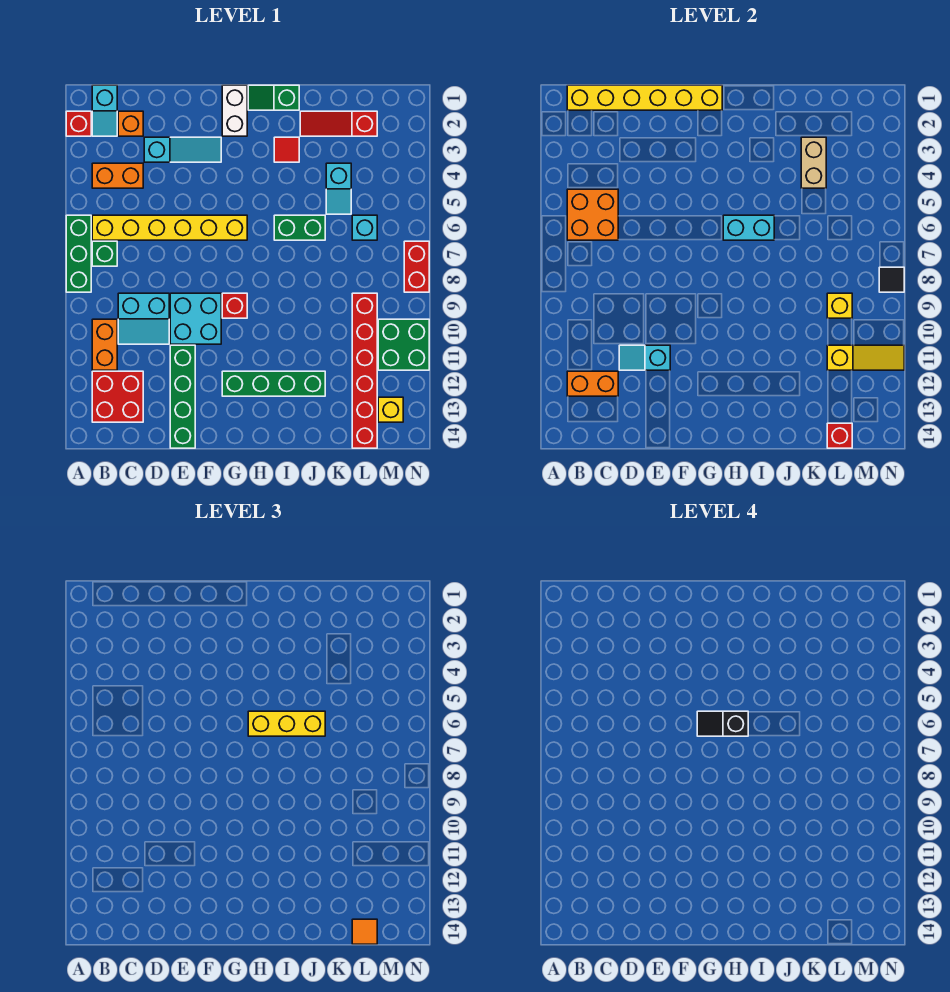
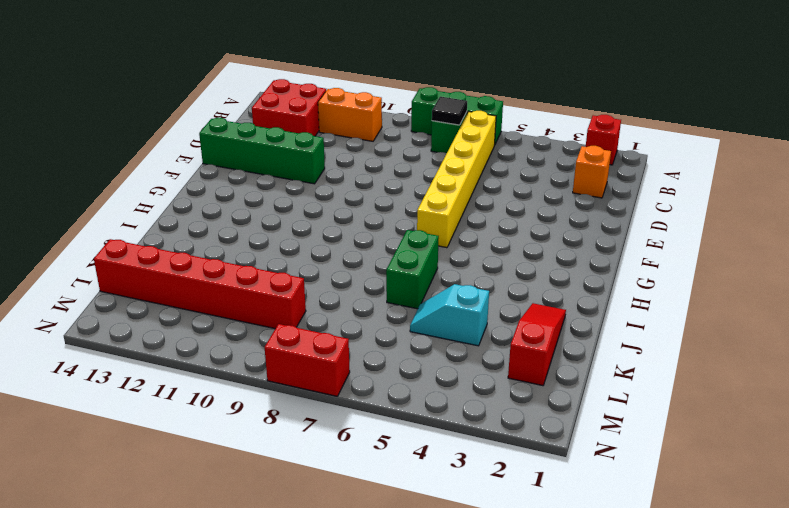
black 1x1 tile [432,97,467,125] -> black 1x1 tile moved to [879,267,904,292]
none -> cyan 1x2 slope [92,85,117,136]
none -> orange 1x2 brick [92,163,143,188]
none -> cyan 2x2 slope [118,293,169,344]
none -> cyan 1x3 slope [144,137,221,162]

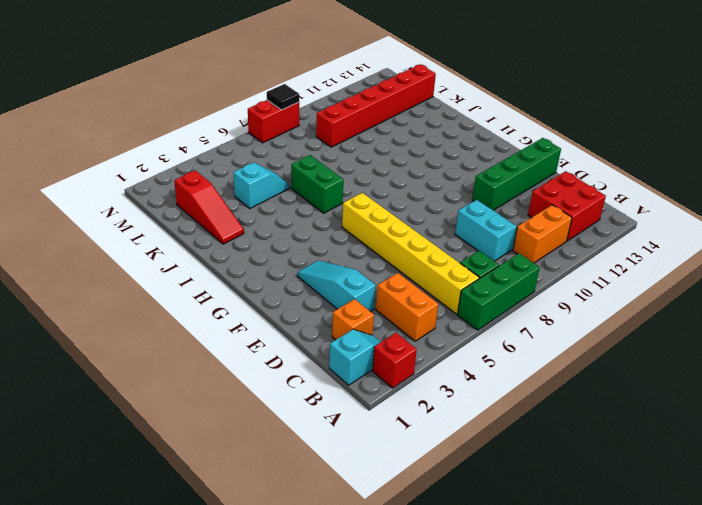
none -> cyan 2x2 brick [170,293,221,344]
none -> white 1x2 brick [222,85,247,136]
none -> red 1x1 brick [222,293,247,318]
none -> green 1x4 brick [222,371,325,396]

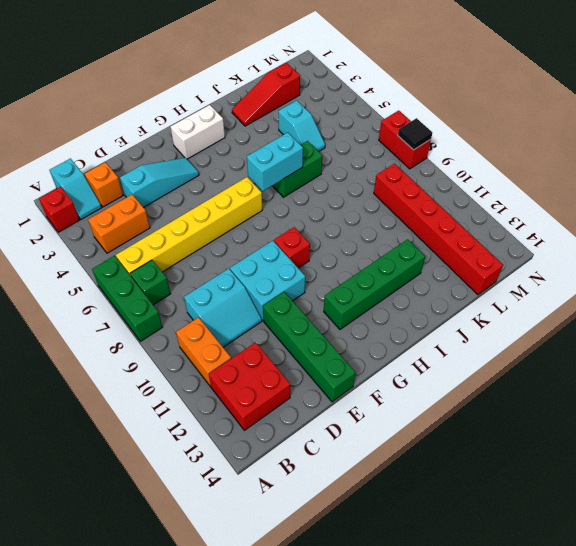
white 1x2 brick [170,105,225,159] -> white 1x2 brick turned to [222,85,247,136]
none -> green 1x2 slope [248,85,299,110]
none -> red 1x1 tile [274,137,299,162]
none -> cyan 1x1 brick [352,215,377,240]
none -> green 2x2 brick [378,319,429,370]

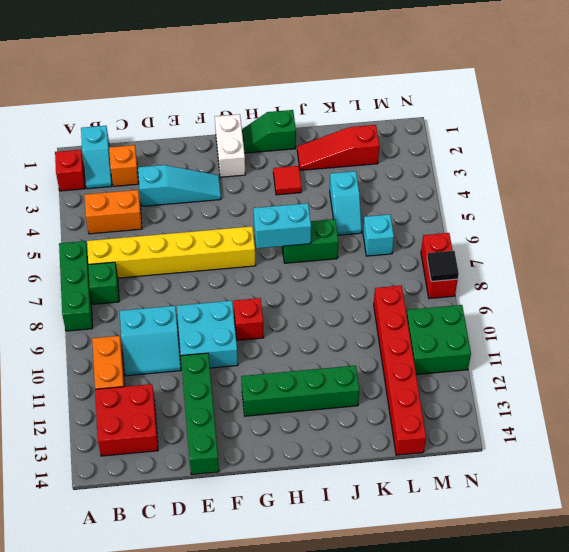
none -> yellow 1x1 brick [378,397,403,422]
none -> yellow 1x6 brick [567,85,722,110]
none -> orange 2x2 brick [567,189,618,240]
none -> orange 1x2 brick [567,371,618,396]

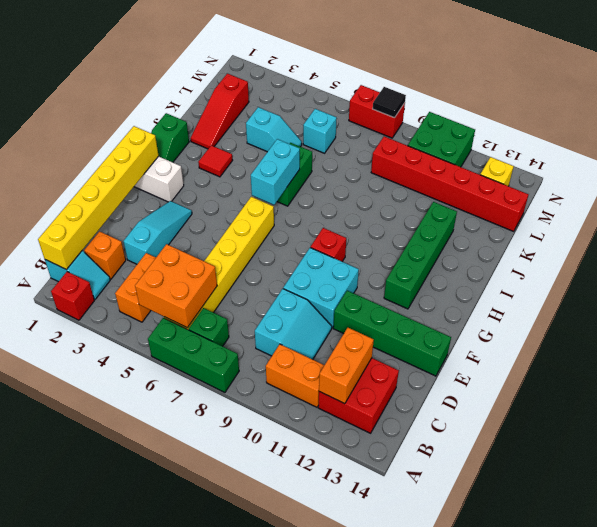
none -> cyan 1x2 slope [619,345,670,370]
none -> tan 1x2 brick [801,137,826,188]
none -> yellow 1x1 brick [827,293,852,318]
none -> yellow 1x3 slope [827,345,904,370]

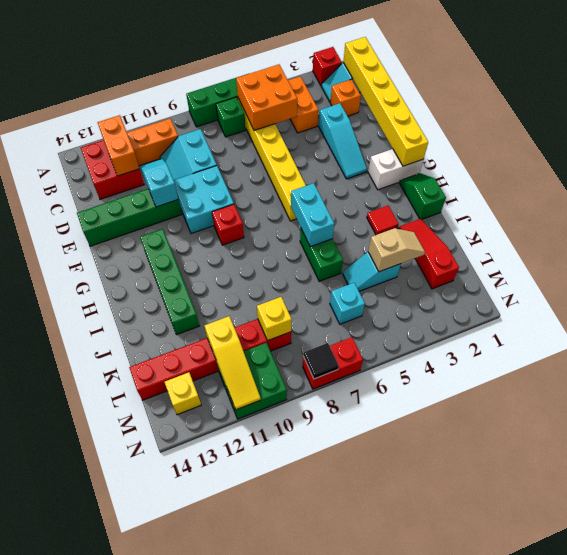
tan 1x2 slope [368,228,425,272] -> tan 1x2 brick [801,137,826,188]
none -> red 1x1 brick [827,423,852,448]
none -> yellow 1x3 brick [248,711,325,736]
none -> orange 1x1 tile [352,919,377,944]
none -> black 1x2 slope [697,711,748,736]

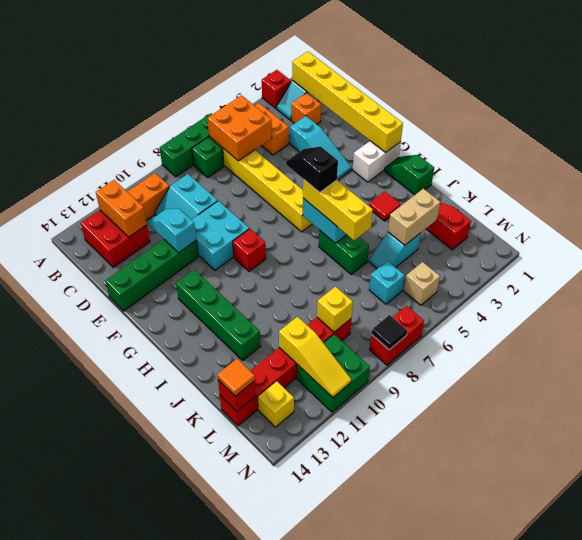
tan 1x1 brick [404,262,440,305] -> none

